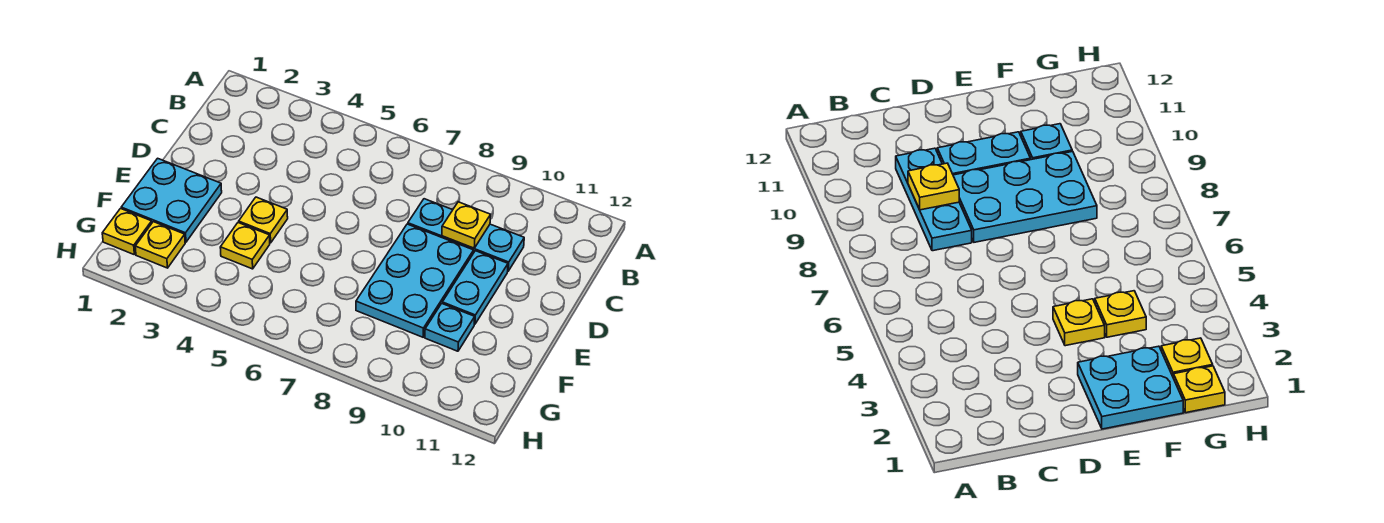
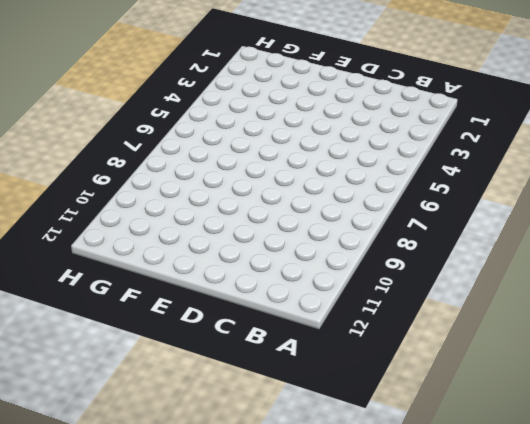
none -> cyan 1x3 plate [408,199,524,271]
none -> cyan 2x3 plate [356,224,474,337]

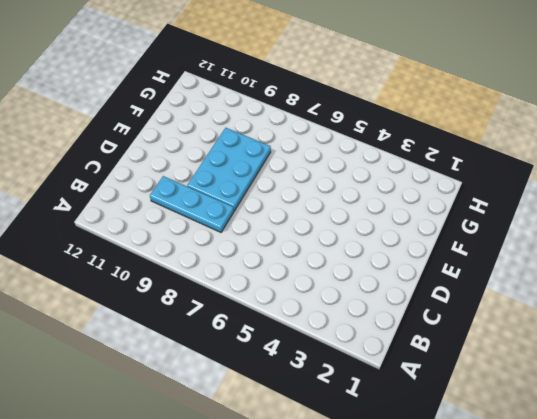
none -> cyan 1x2 plate [442,251,508,324]
none -> cyan 2x2 plate [121,158,222,242]

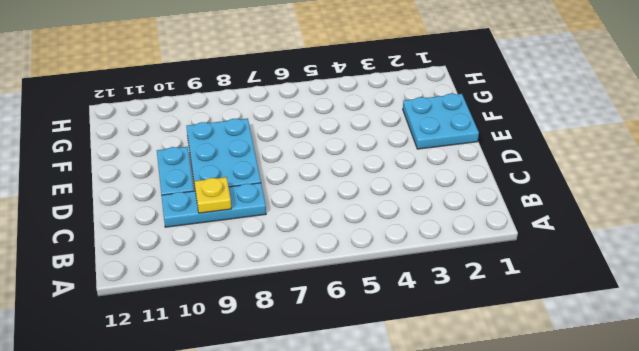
none -> yellow 1x1 plate [239,197,288,243]
none -> yellow 1x1 plate [220,222,270,269]

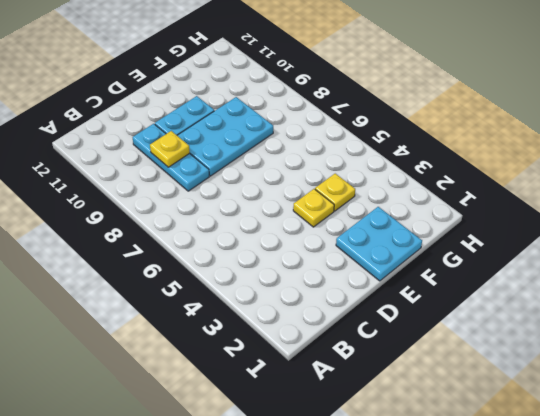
none -> cyan 1x1 plate [425,304,475,351]
none -> yellow 1x1 plate [102,209,152,254]

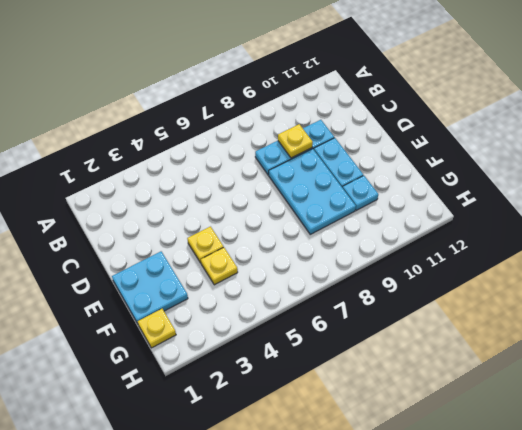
none -> yellow 1x1 plate [135,222,185,268]

